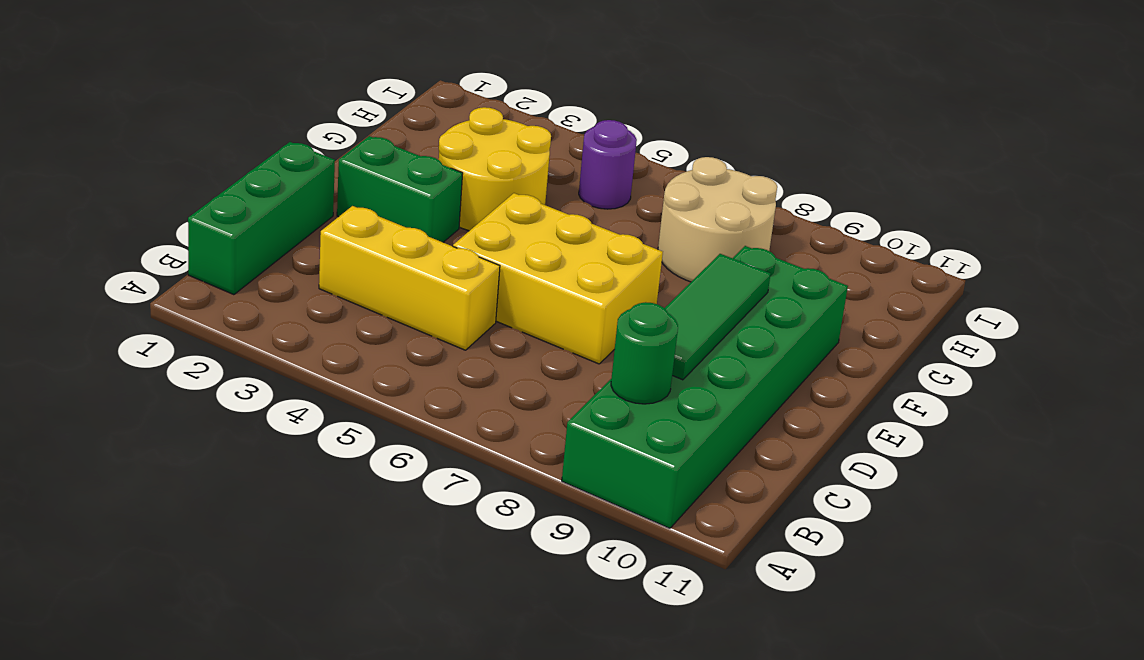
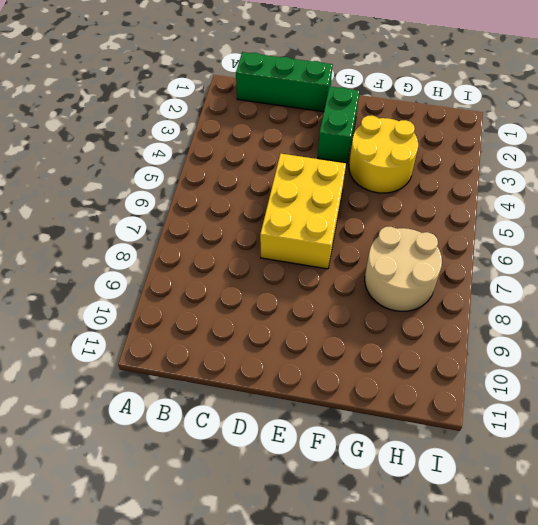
none -> green 2x6 brick [562,246,848,528]
none -> yellow 1x3 brick [319,206,500,350]

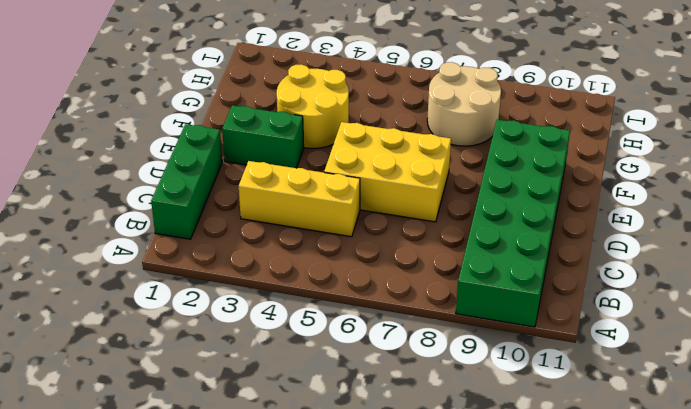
none -> purple 1x1 round brick [579,120,637,209]
none -> green 1x1 round brick [611,302,678,404]

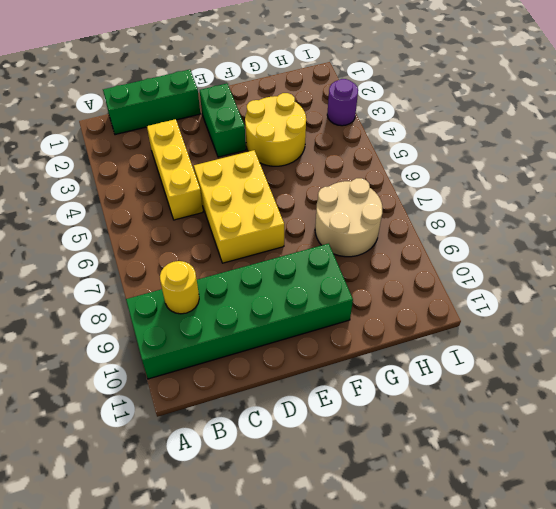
yellow 1x1 round brick [160,261,199,314] -> green 1x1 round brick [611,302,678,404]
purple 1x1 round brick [327,79,358,126] -> purple 1x1 round brick moved to [579,120,637,209]
none -> green 1x3 tile [664,254,771,380]

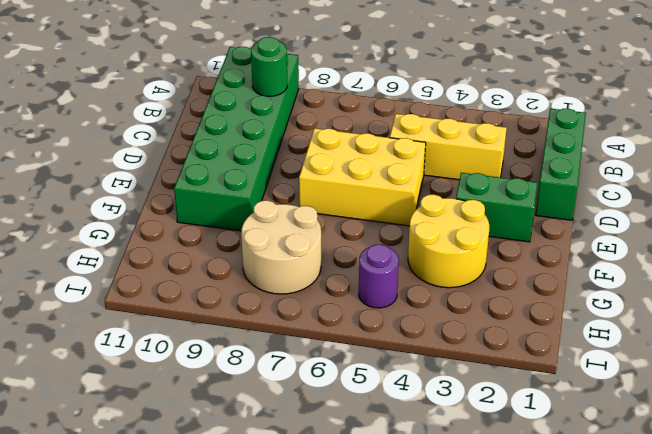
none -> green 1x3 tile [664,254,771,380]

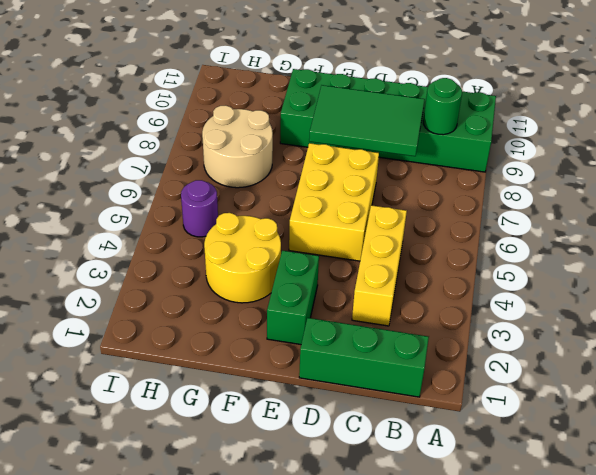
green 2x3 tile [309,85,425,156] -> green 1x3 tile [664,254,771,380]

